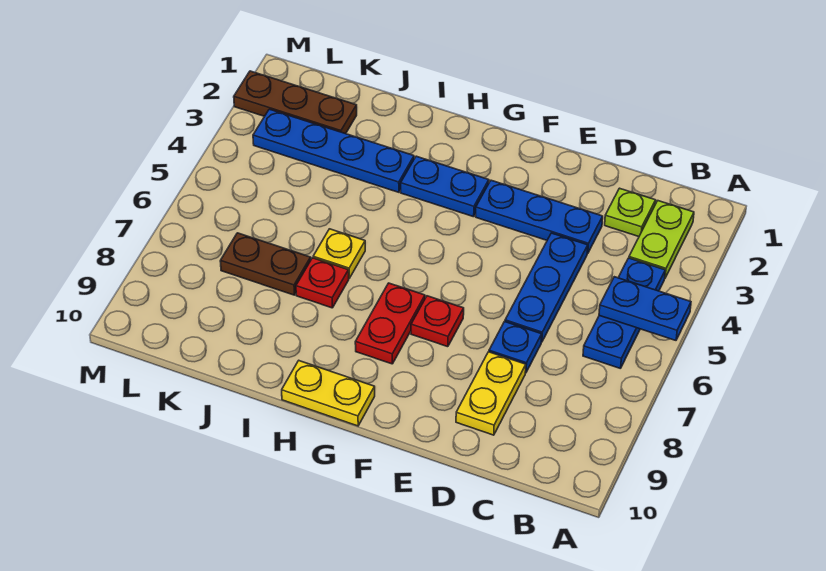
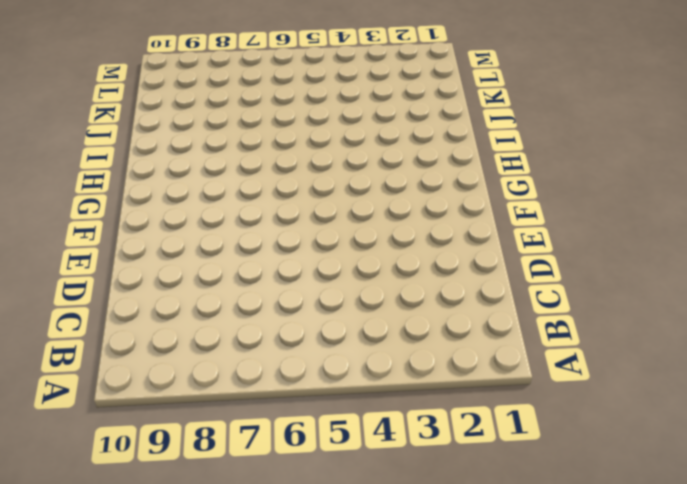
none -> lime 1x2 plate [629,201,694,278]
none -> blue 1x3 plate [583,258,665,369]
none -> lime 1x1 plate [605,188,656,237]

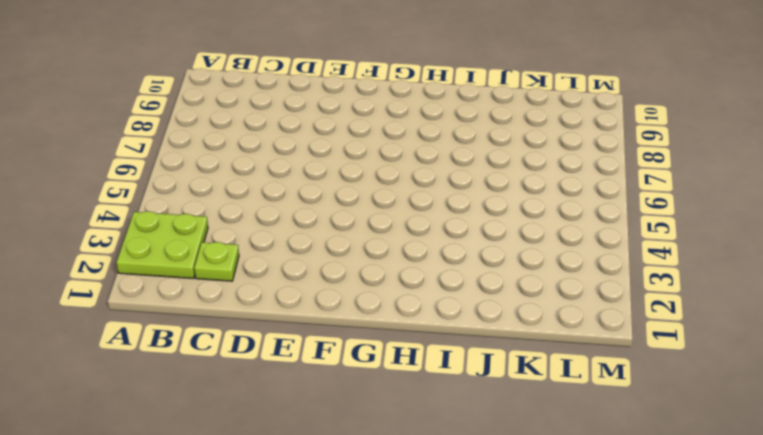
lime 2x2 plate [117,211,208,279] -> lime 1x2 plate [629,201,694,278]
none -> blue 1x3 plate [583,258,665,369]
none -> blue 1x3 plate [476,180,603,254]
none -> blue 1x3 plate [505,233,588,342]

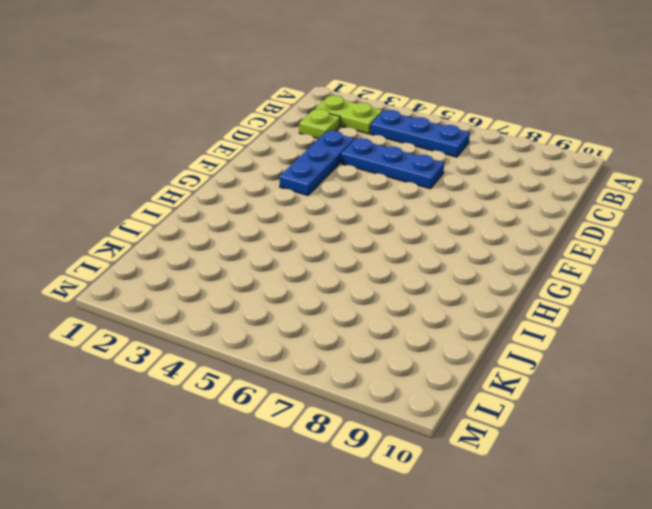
none -> blue 1x1 plate [489,322,542,373]
none -> yellow 1x2 plate [456,352,526,435]
none -> red 1x1 plate [411,296,464,347]

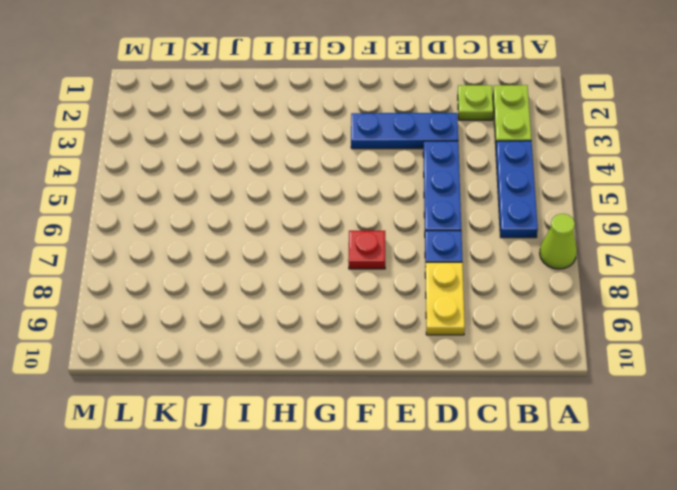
lime 1x1 cone [540,214,577,269] -> none
none -> blue 1x2 plate [401,156,489,217]
none -> red 1x2 plate [355,283,425,364]
none -> yellow 1x2 plate [282,361,375,426]

